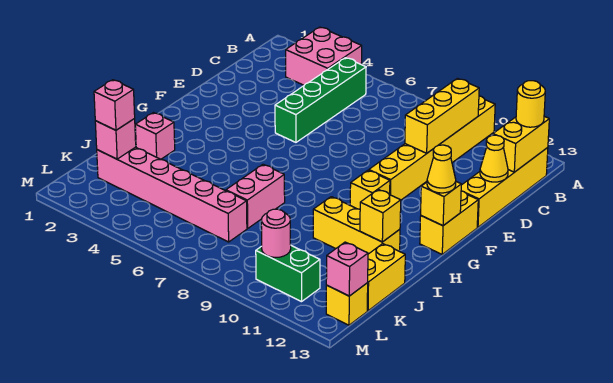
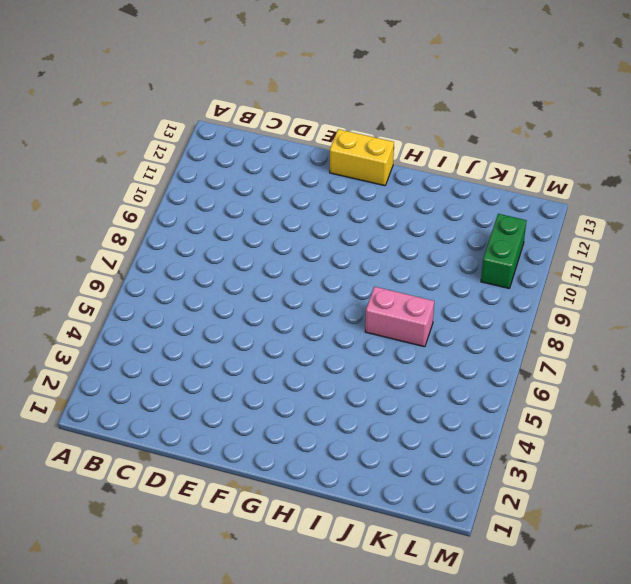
none -> pink 2x2 brick [286,27,362,85]
none -> yellow 1x6 brick [369,96,495,200]
none -> green 1x4 brick [275,58,366,142]

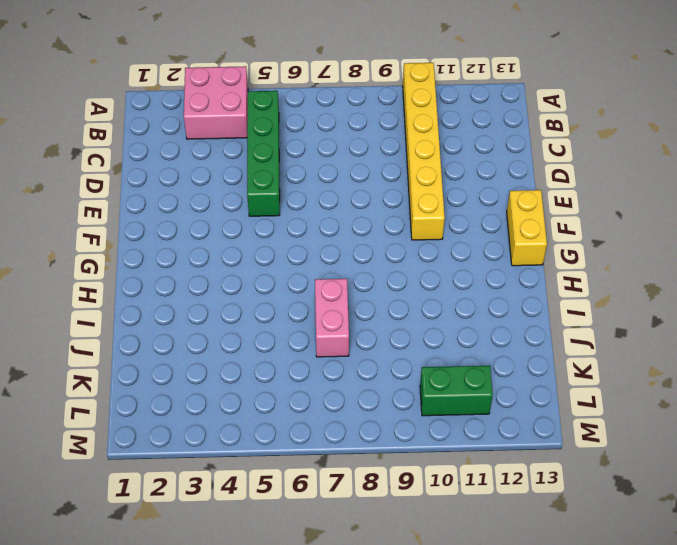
none -> yellow 1x4 brick [461,148,548,227]
none -> yellow 1x1 brick [350,170,390,209]
none -> pink 1x1 brick [135,113,175,159]

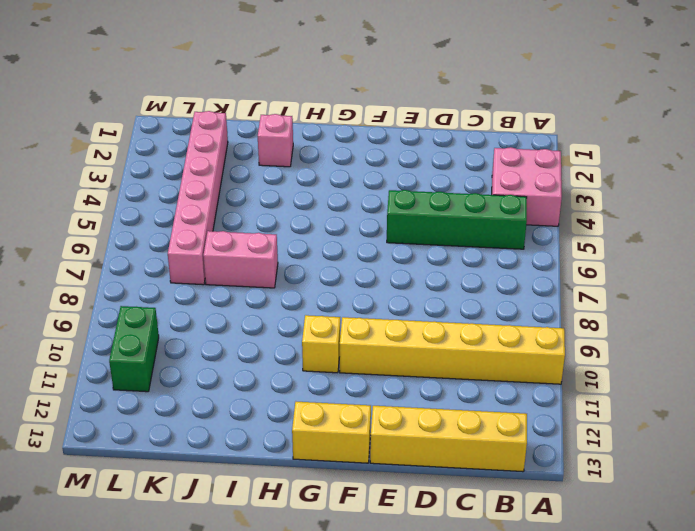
none -> yellow 1x3 brick [313,197,400,254]
none -> yellow 1x2 brick [367,244,405,311]
none -> yellow 1x1 brick [326,283,368,325]

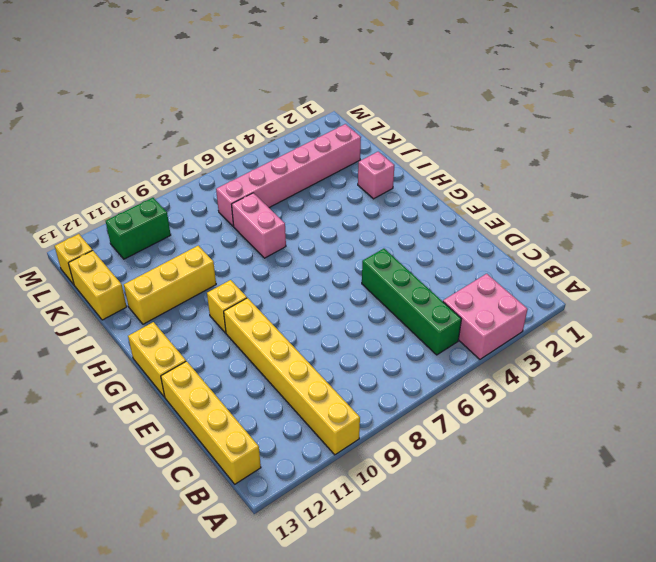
none -> yellow 1x3 brick [405,78,479,153]
none -> yellow 1x2 brick [493,116,549,172]
none -> yellow 1x1 cone [480,135,508,182]

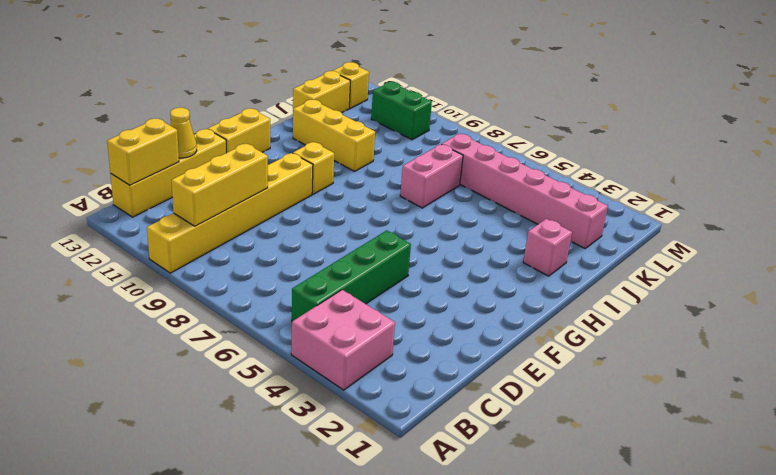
none -> yellow 1x1 brick [421,182,461,226]
none -> yellow 1x1 brick [360,189,401,242]
none -> pink 1x1 brick [95,119,136,159]

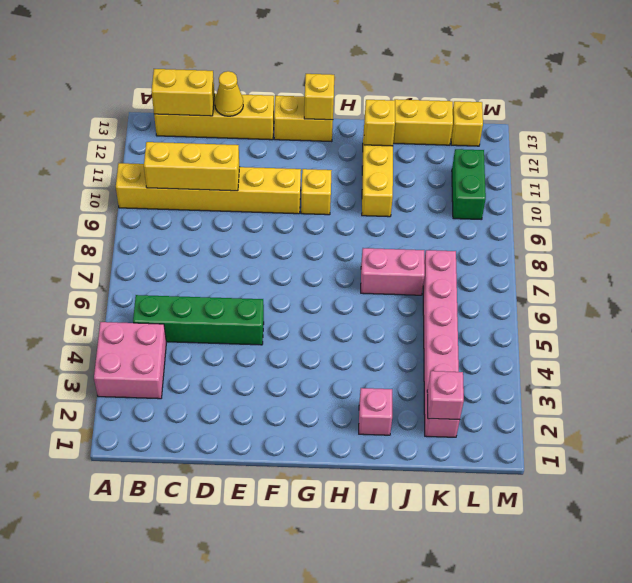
none -> pink 1x1 round brick [261,209,291,257]
none -> pink 1x1 brick [326,242,368,296]
none -> yellow 1x1 round brick [516,81,545,127]

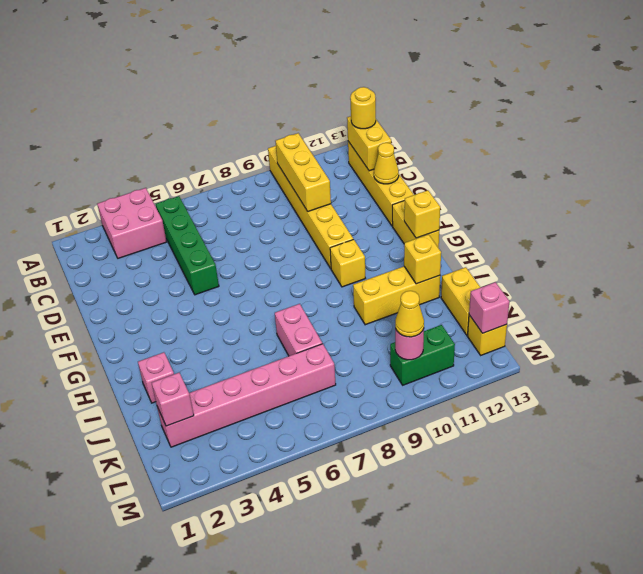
yellow 1x1 cone [395,291,424,337] -> yellow 1x1 cone moved to [427,145,456,193]
none -> pink 1x1 brick [94,80,135,130]

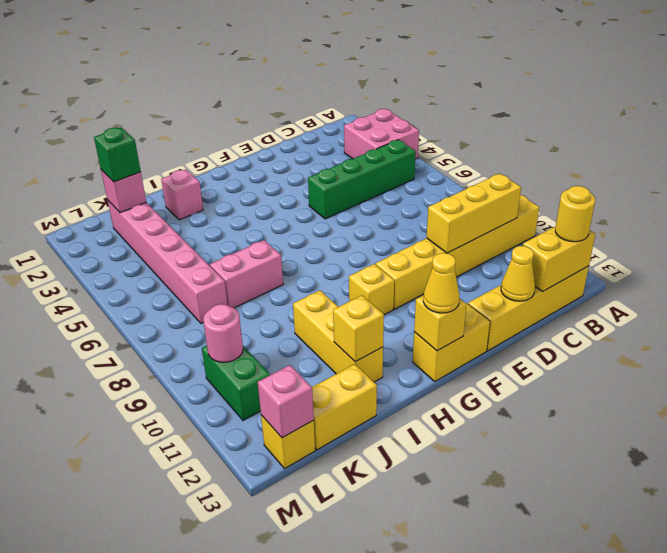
green 1x1 brick [94,127,141,182] -> pink 1x1 brick [94,80,135,130]

